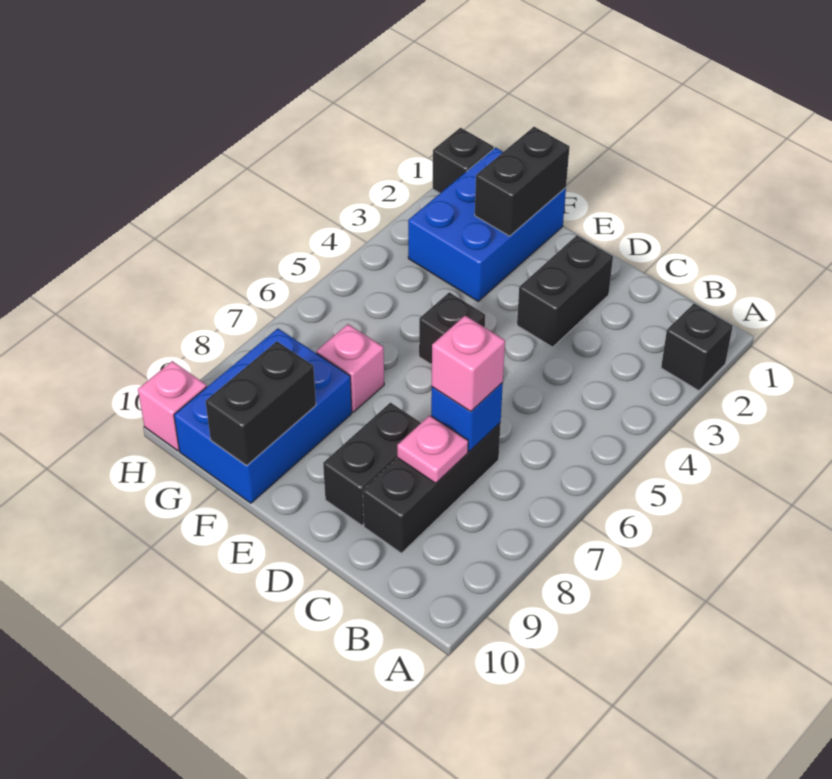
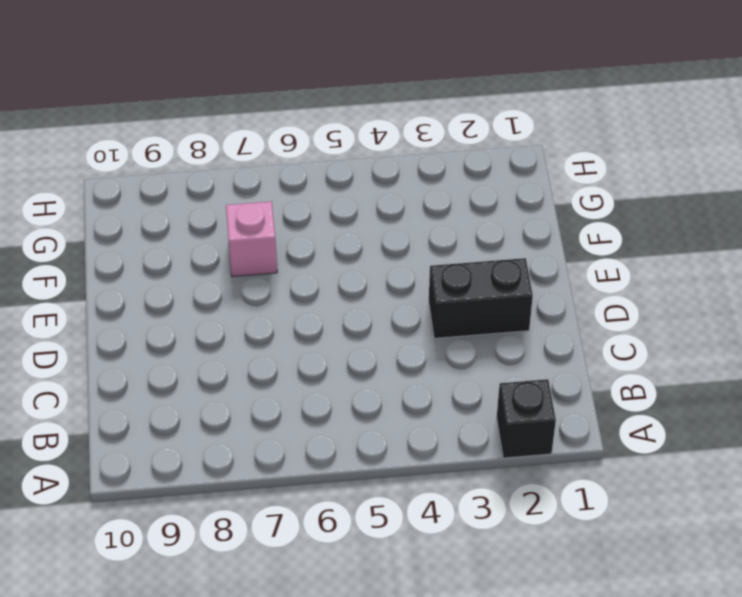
none -> black 1x3 brick [363,423,501,553]
none -> black 1x2 brick [323,403,421,525]
none -> black 1x1 brick [419,292,485,365]

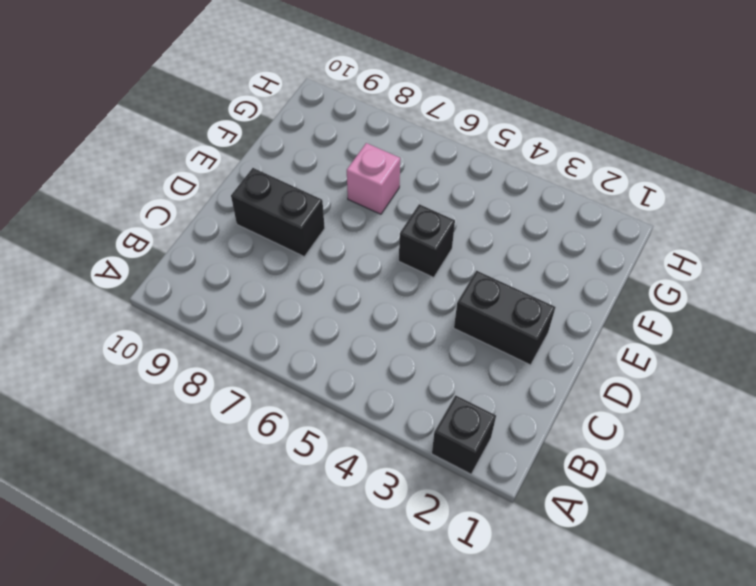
none -> black 1x3 brick [363,423,501,553]
none -> blue 2x3 brick [408,148,566,301]
none -> blue 2x3 brick [174,328,352,503]

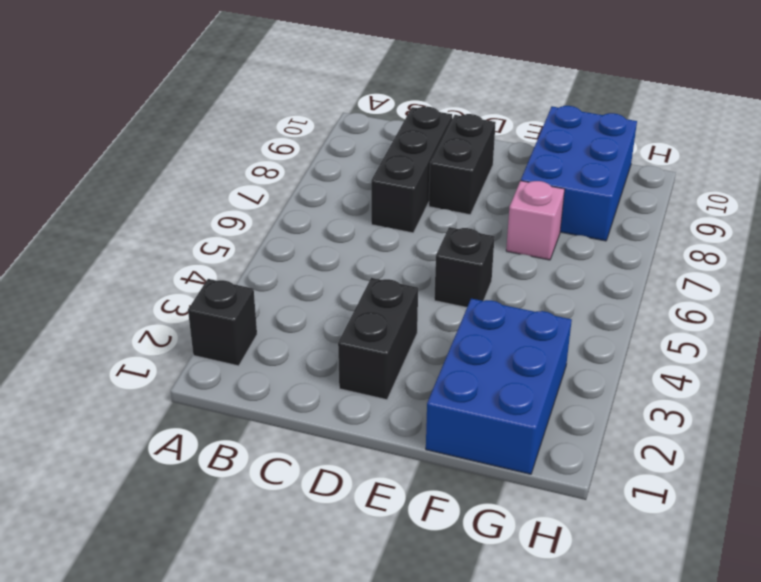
none -> black 1x1 brick [433,128,494,193]
none -> pink 1x1 brick [138,361,207,451]
none -> blue 1x1 brick [431,383,503,451]

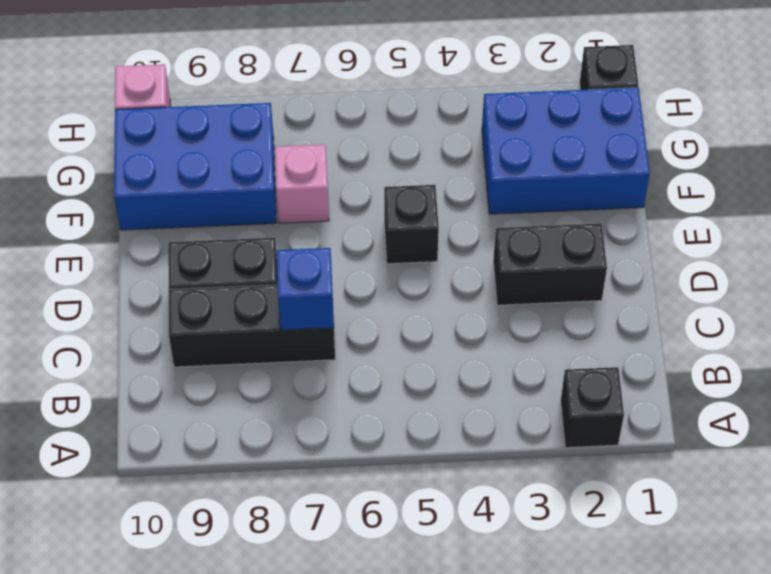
none -> pink 1x1 plate [397,415,468,483]
none -> black 1x2 brick [475,127,570,236]
none -> black 1x2 brick [205,341,316,466]

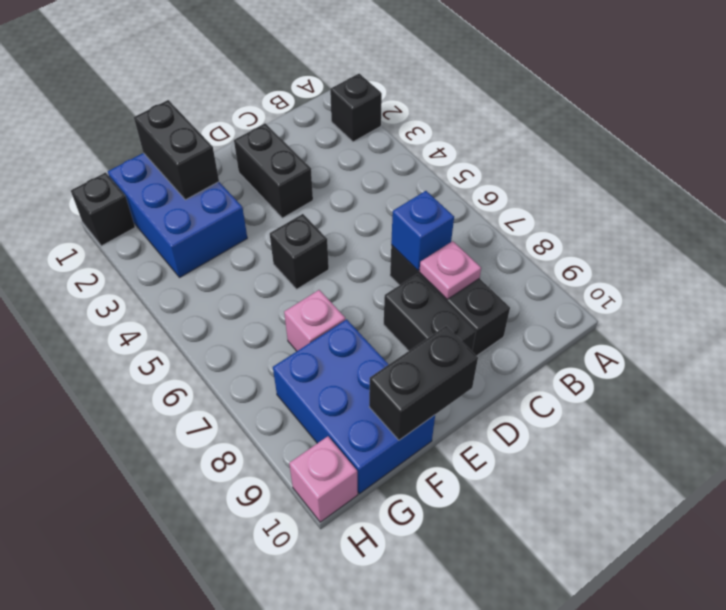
black 1x2 brick [369,326,478,440] -> black 1x2 brick turned to [205,341,316,466]
none -> pink 1x1 brick [432,316,505,412]

